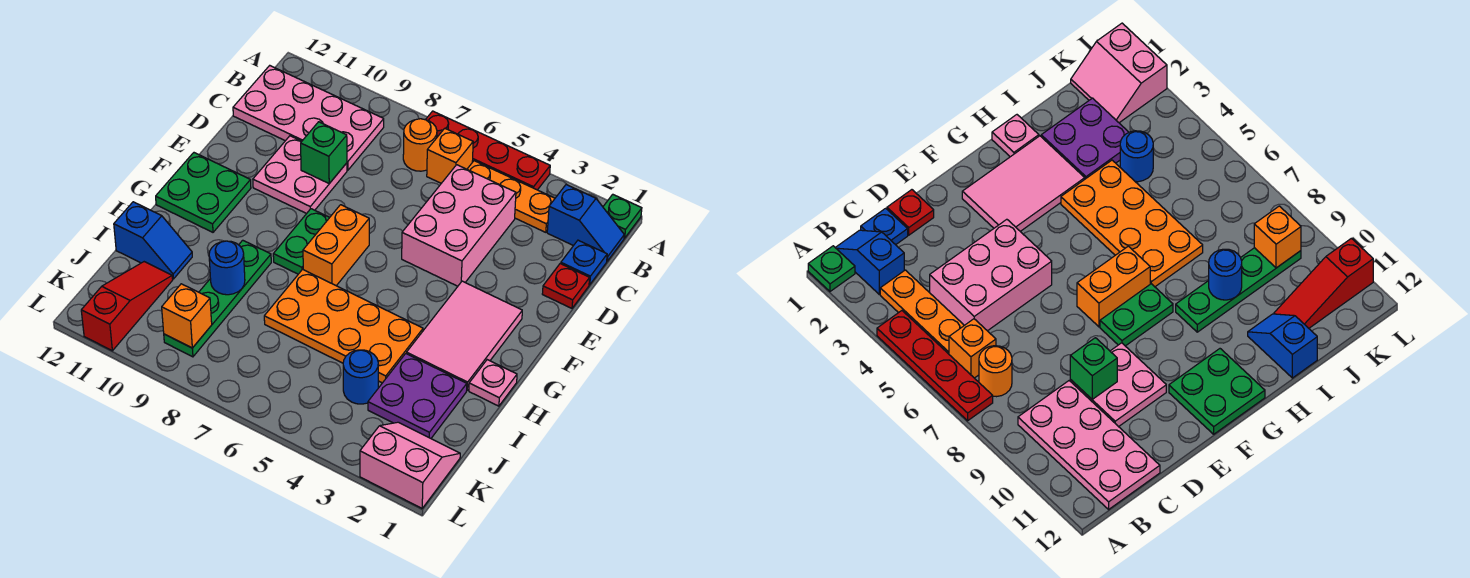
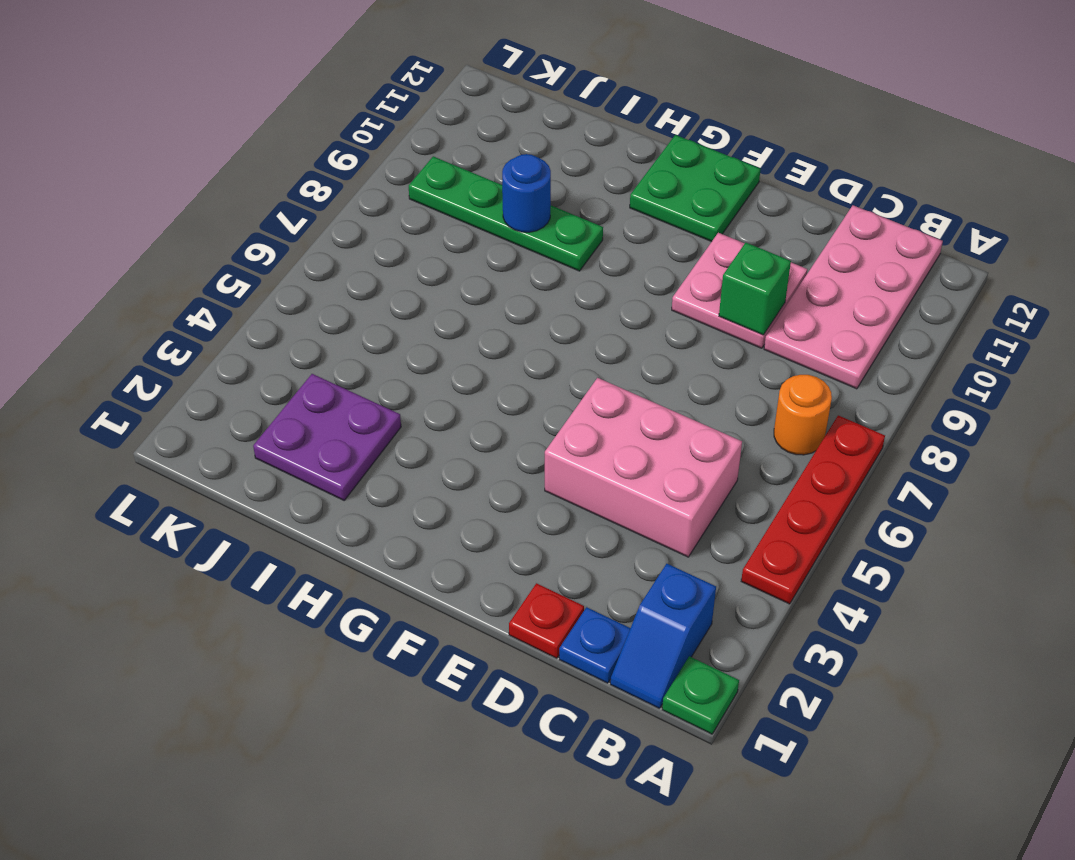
none -> orange 1x3 plate [467,161,555,232]
none -> orange 1x1 brick [427,128,473,183]
none -> pink 2x3 tile [407,281,522,390]

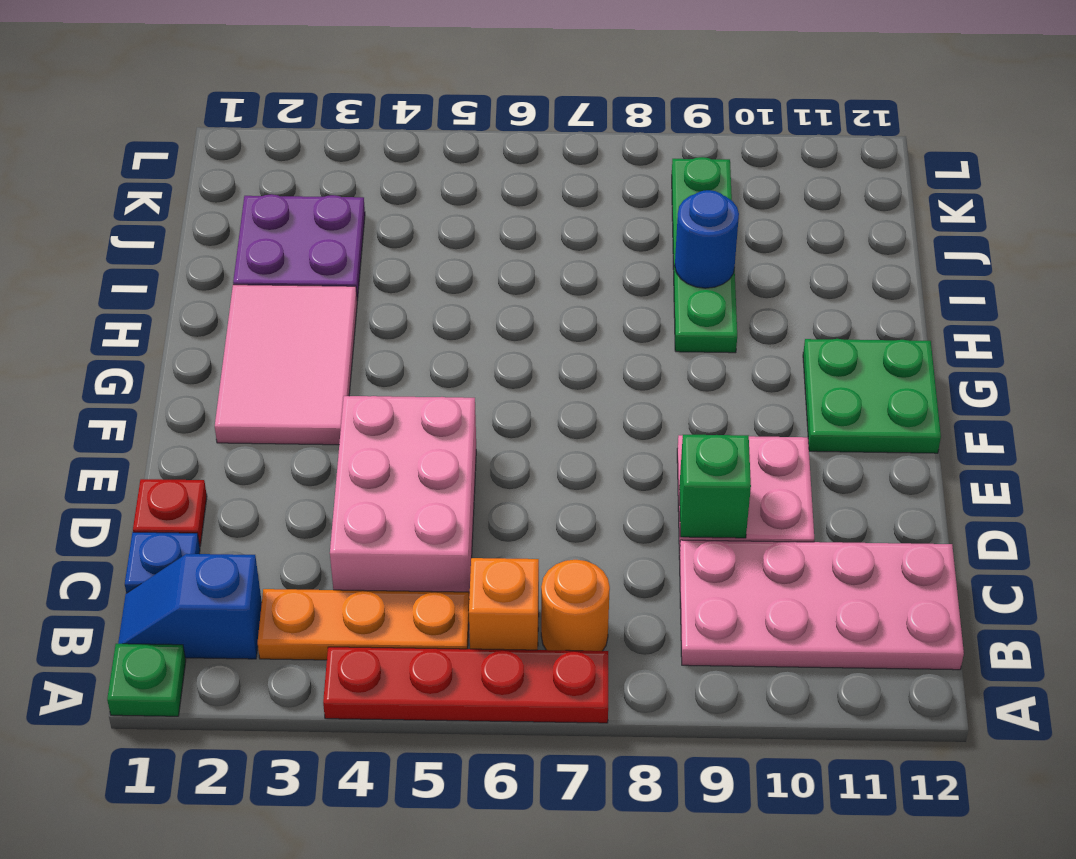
none -> orange 1x2 brick [303,205,369,286]
none -> green 1x2 plate [273,209,330,274]
none -> pink 1x1 plate [469,360,517,406]

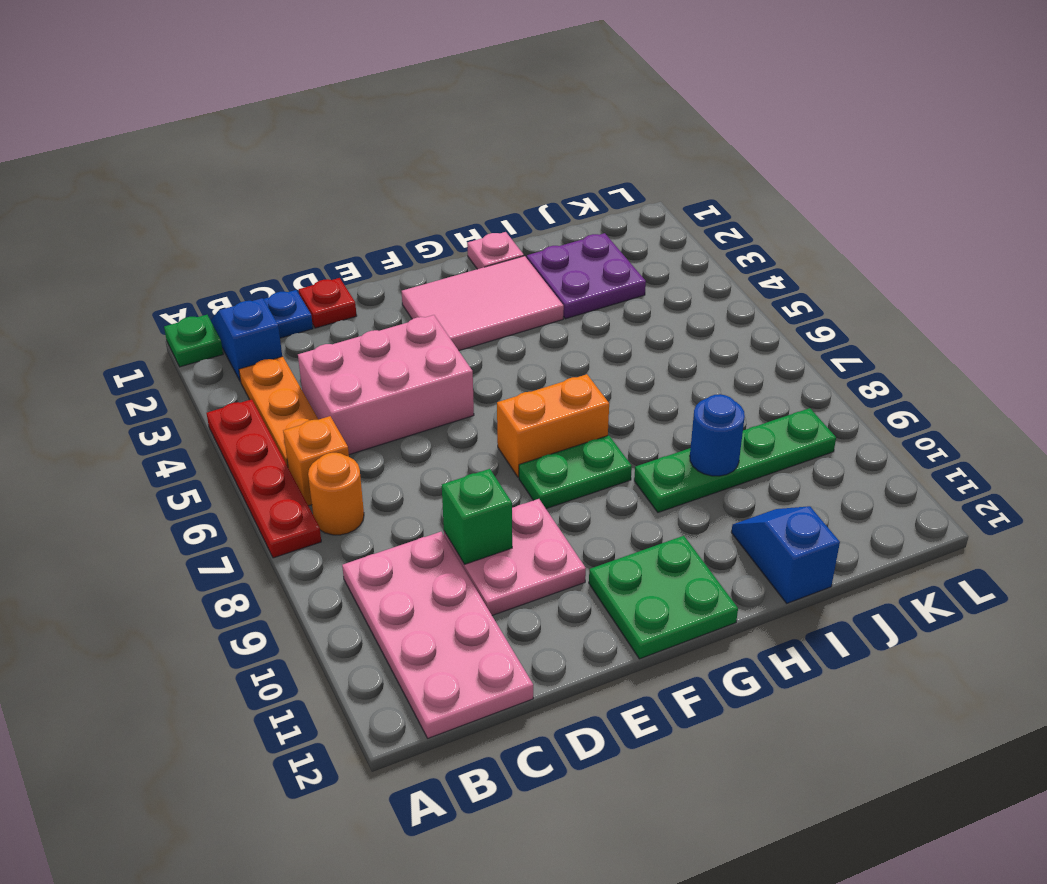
none -> orange 2x4 plate [264,270,423,383]
none -> blue 1x1 round brick [343,350,378,404]
none -> red 1x3 slope [81,262,173,351]

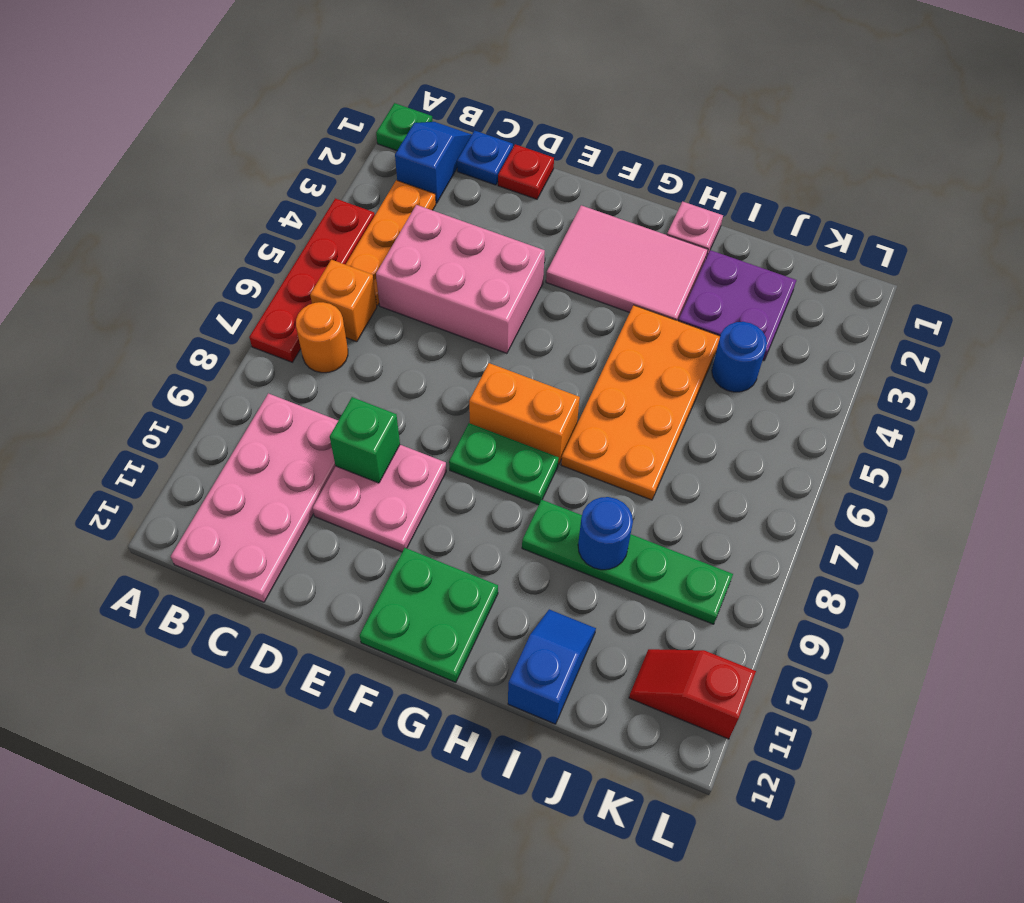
red 1x2 slope [629,649,756,739] -> red 1x3 slope [81,262,173,351]
none -> pink 2x2 slope [360,422,460,508]
none -> orange 1x1 brick [162,284,212,348]

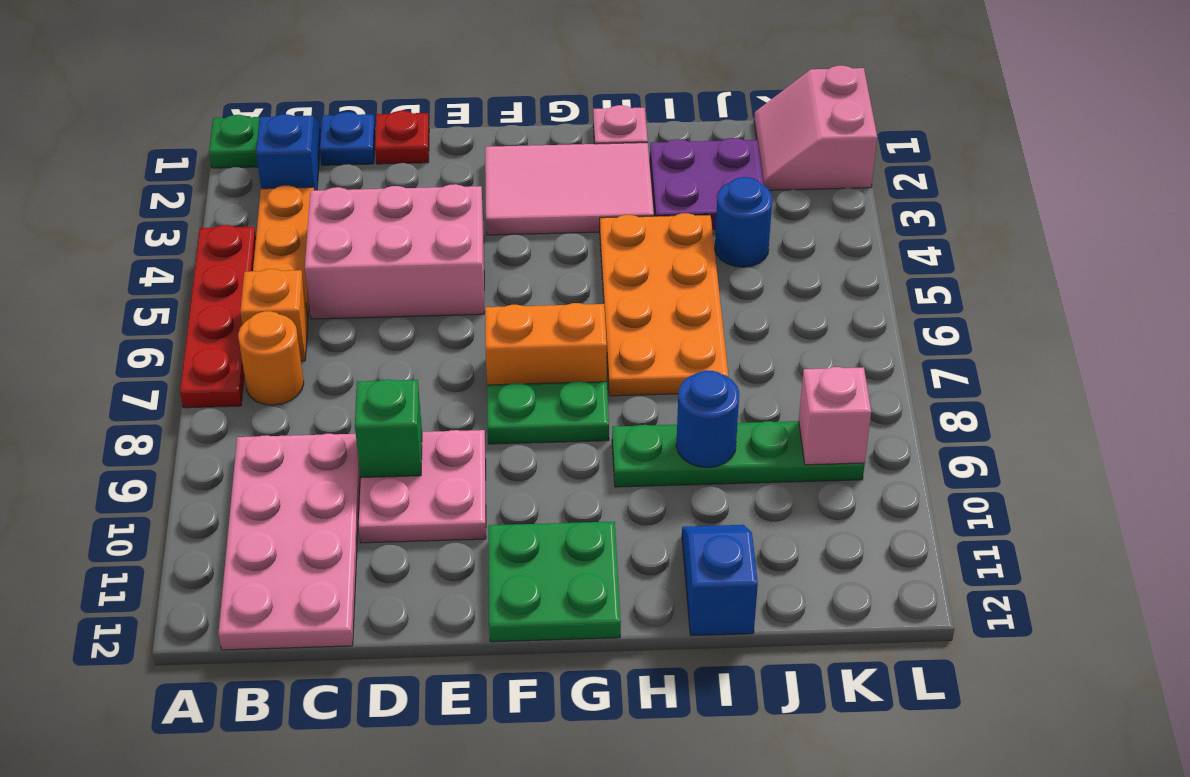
pink 1x1 brick [799,367,871,465] -> orange 1x1 brick [162,284,212,348]
none -> red 1x3 slope [81,262,173,351]

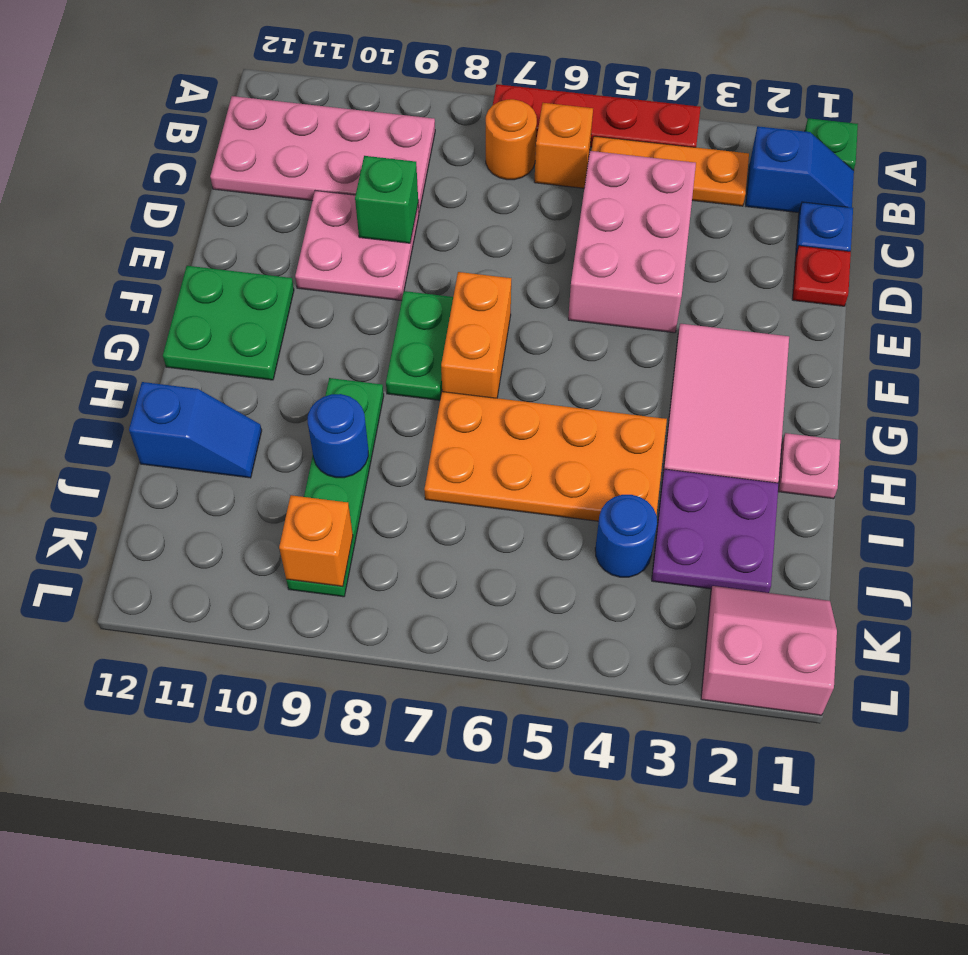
none -> red 1x3 slope [81,262,173,351]

